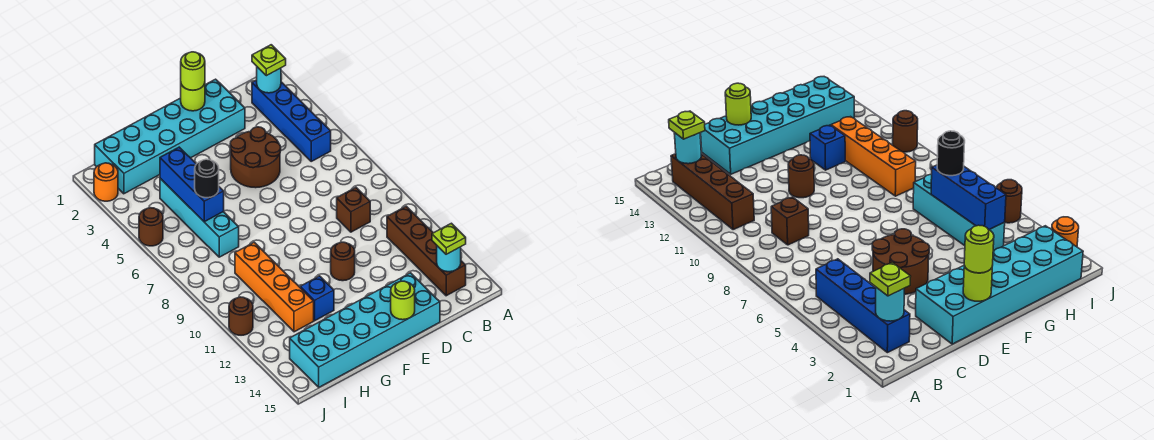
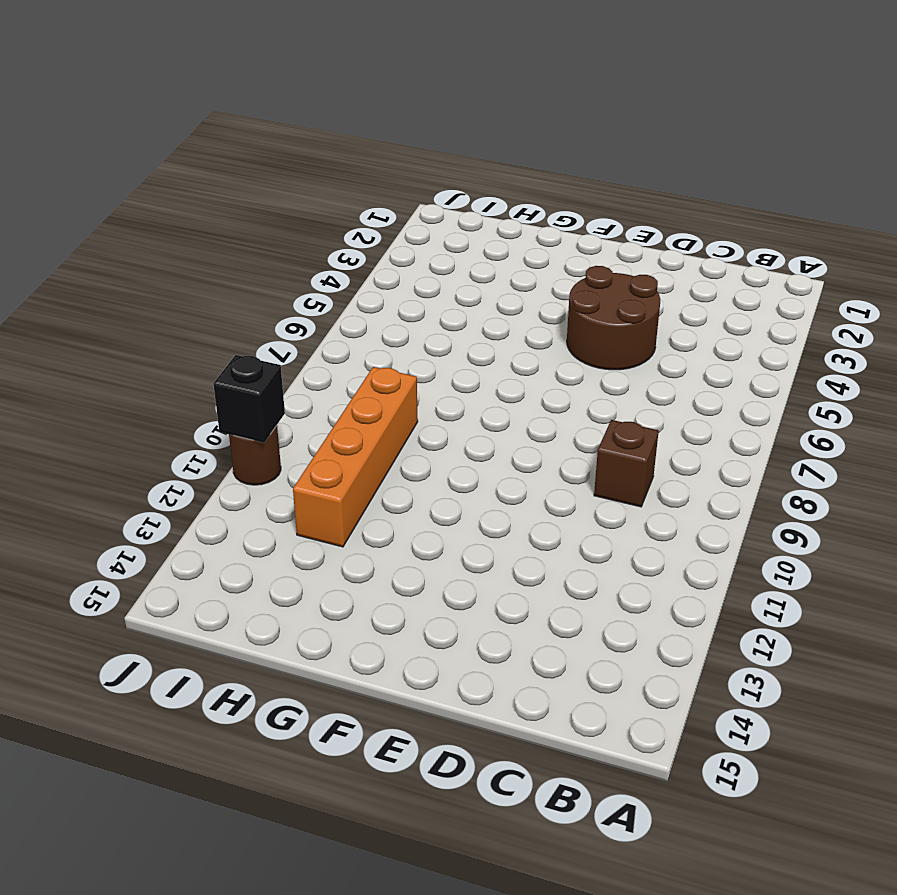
black 1x1 brick [213,355,285,443] -> none
none -> blue 1x4 brick [252,80,331,161]
none -> brown 1x4 brick [387,206,466,296]
none -> cyan 2x6 brick [95,79,245,194]

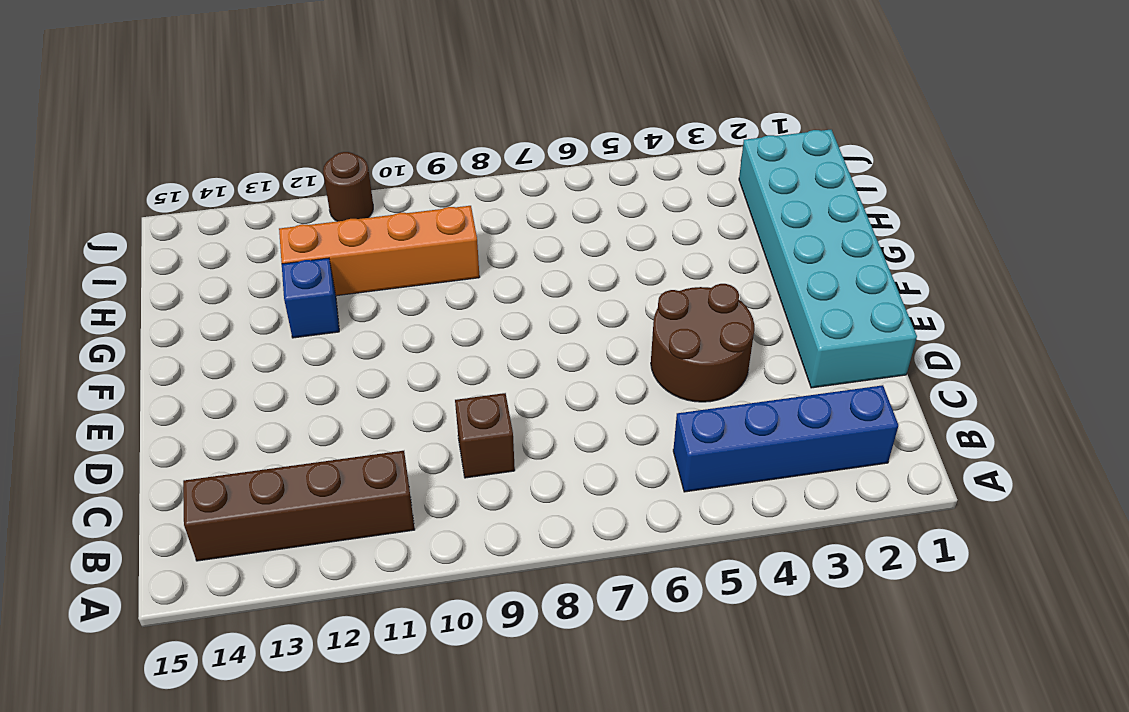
none -> cyan 2x6 brick [290,273,440,387]
none -> brown 1x1 round brick [331,242,355,281]
none -> cyan 1x4 brick [160,178,239,257]

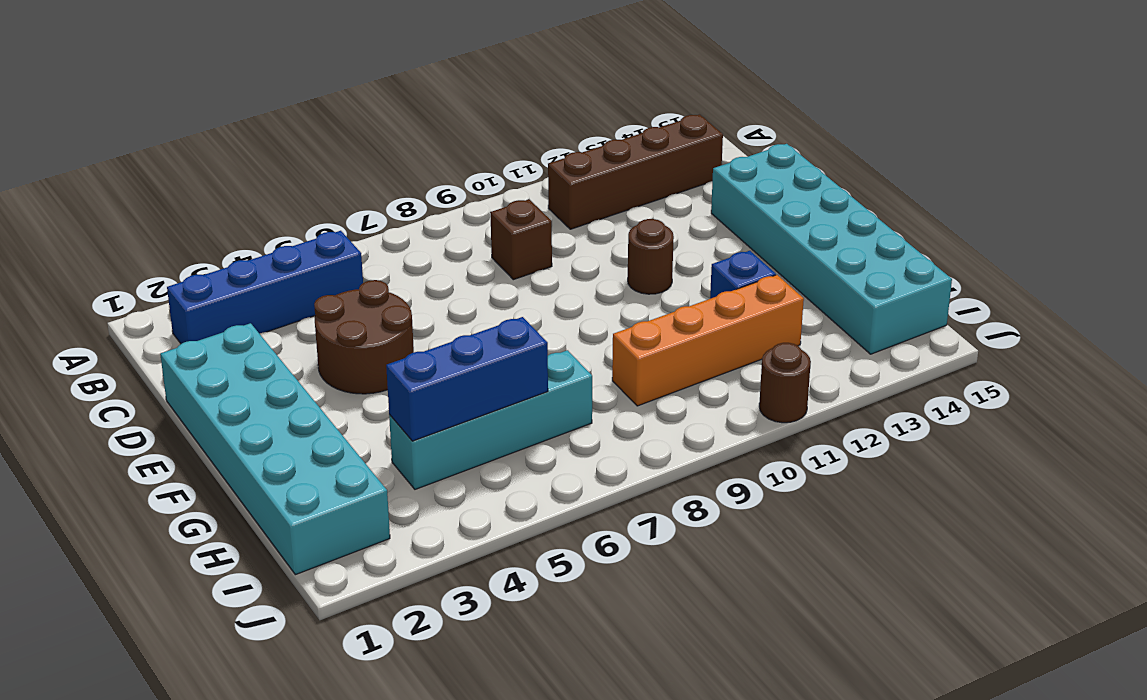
none -> orange 1x1 round brick [94,163,118,201]
none -> brown 1x1 round brick [139,208,163,246]
none -> cyan 1x1 round brick [257,67,281,93]

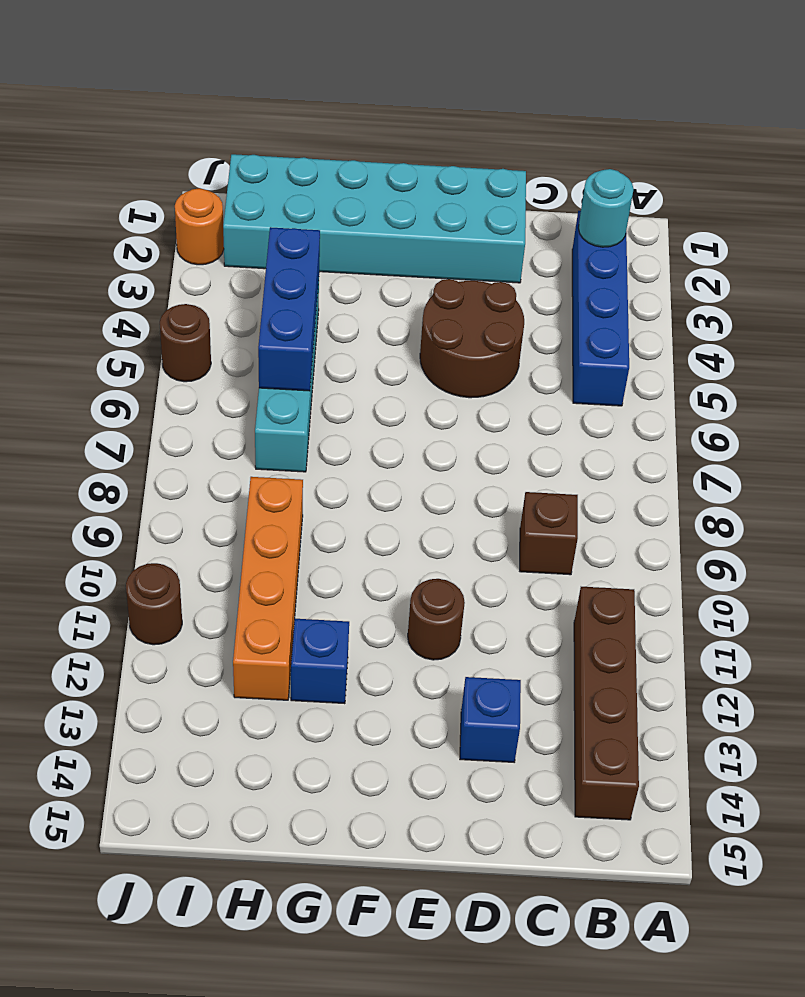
blue 1x1 brick [460,677,521,762] -> none
none -> cyan 2x6 brick [290,273,440,387]
none -> cyan 1x1 round brick [437,246,461,272]
none -> lime 1x1 round brick [181,83,205,111]

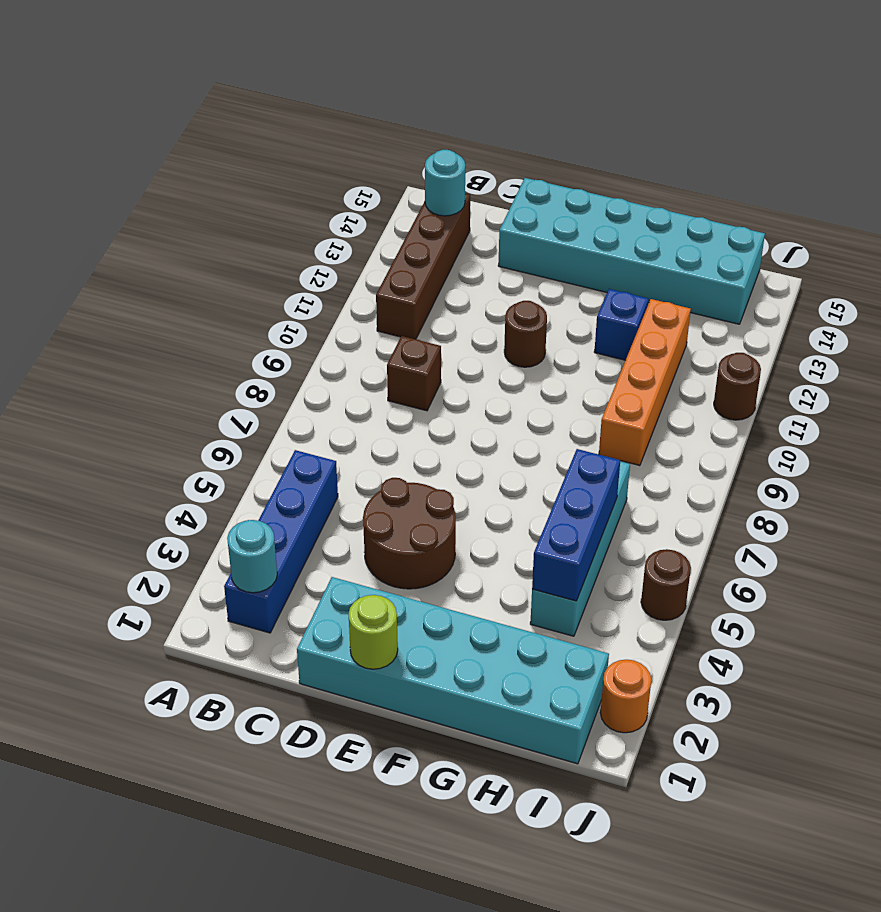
none -> lime 1x1 round brick [391,281,415,320]
none -> lime 1x1 plate [252,45,286,76]
none -> lime 1x1 plate [432,223,466,254]

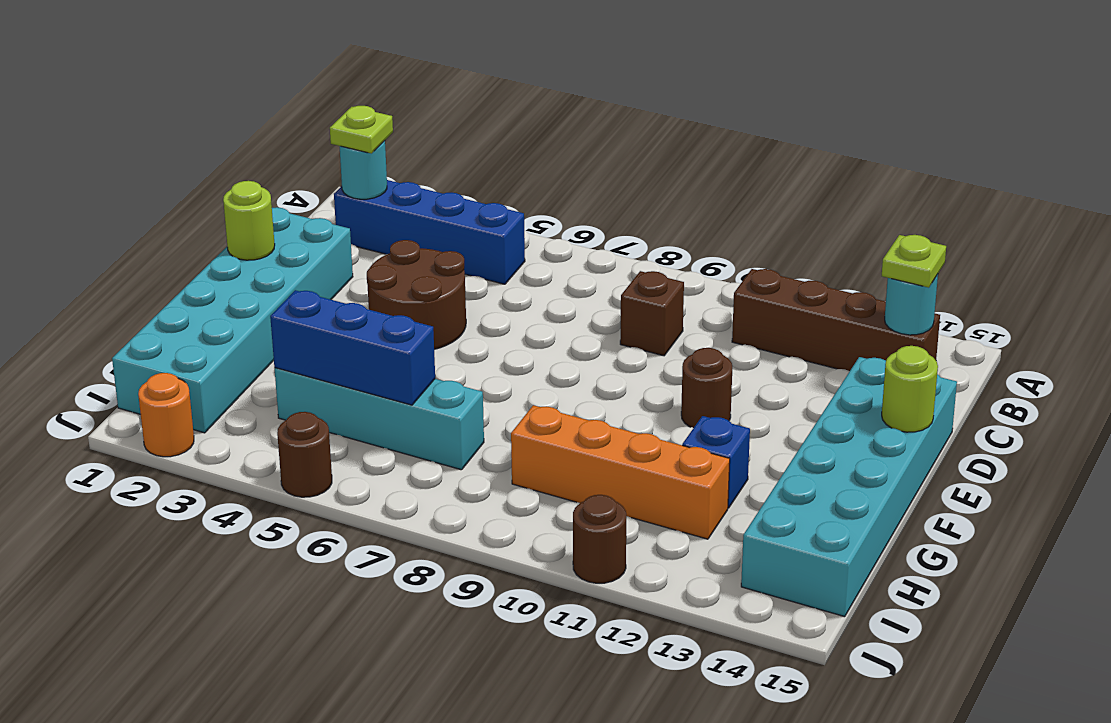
none -> lime 1x1 round brick [181,52,205,90]
none -> black 1x1 round brick [195,159,219,198]

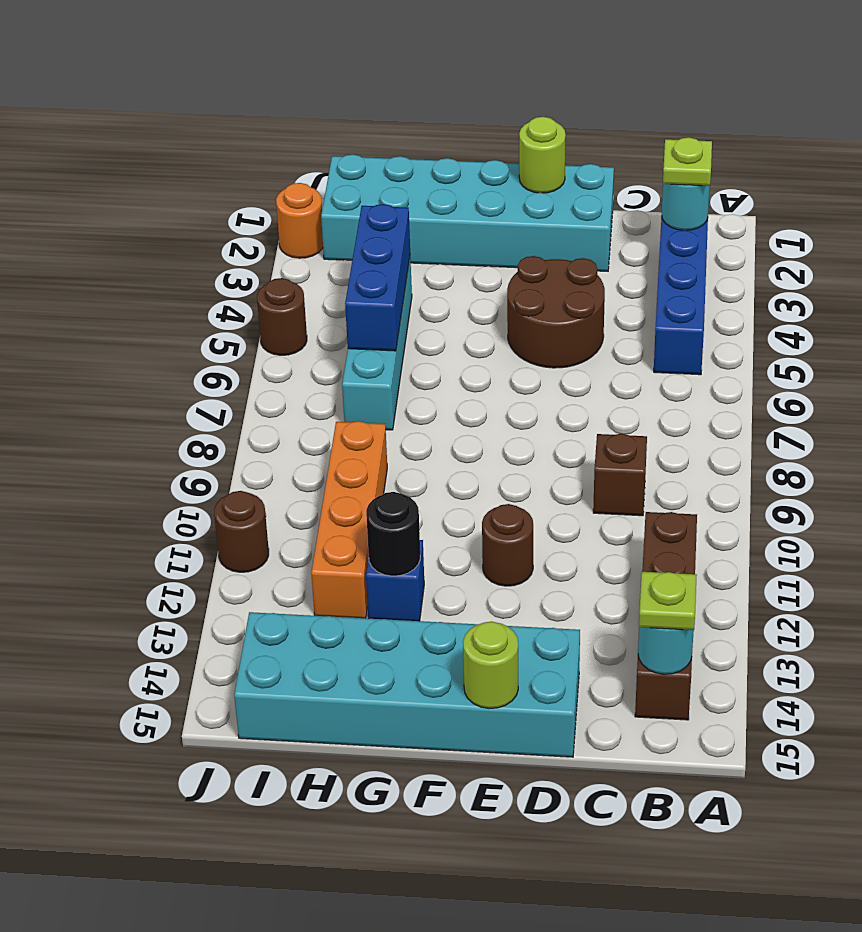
black 1x1 round brick [366,492,420,576] -> black 1x1 round brick moved to [195,159,219,198]
none -> lime 1x1 round brick [181,52,205,90]

